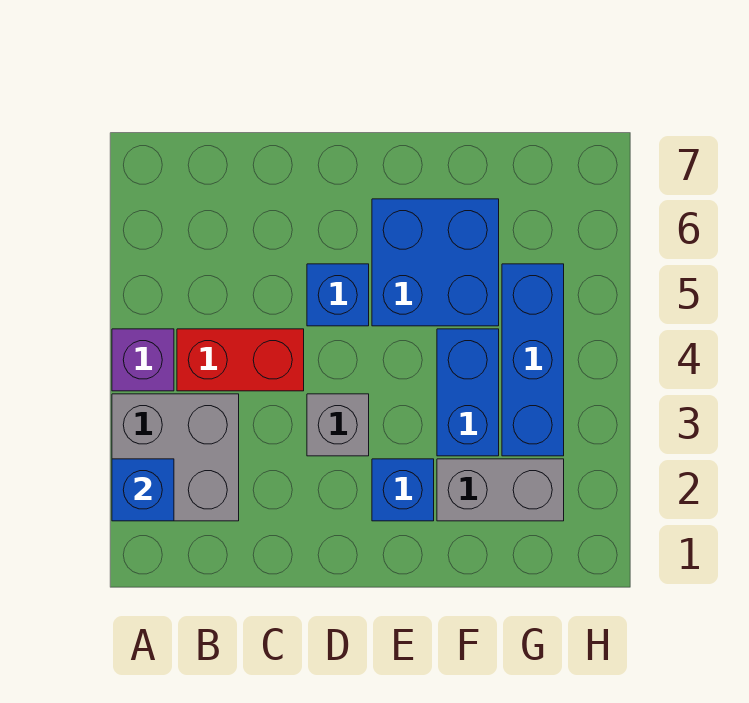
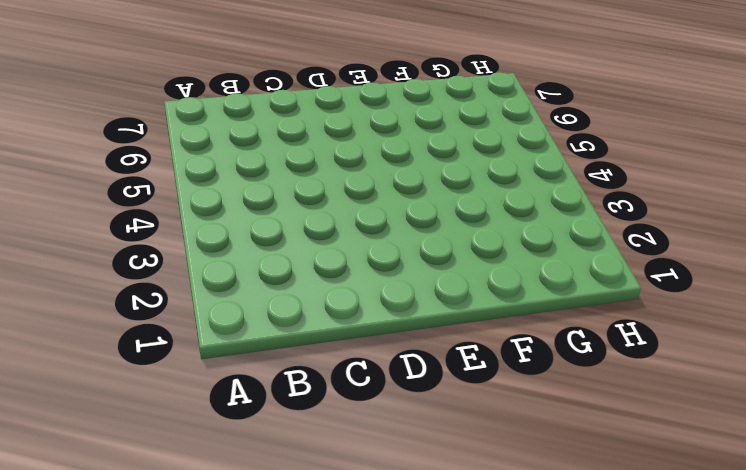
none -> grey 2x2 brick [112,394,239,521]
none -> purple 1x1 brick [112,329,174,391]

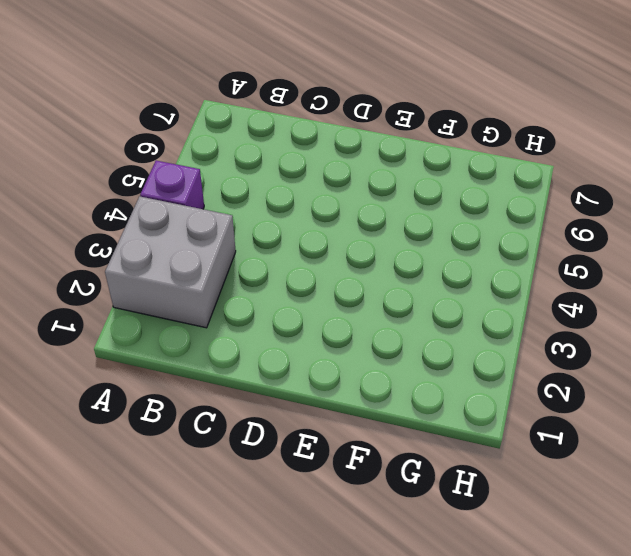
none -> red 1x2 brick [177,329,304,391]
none -> grey 1x1 brick [307,394,369,456]

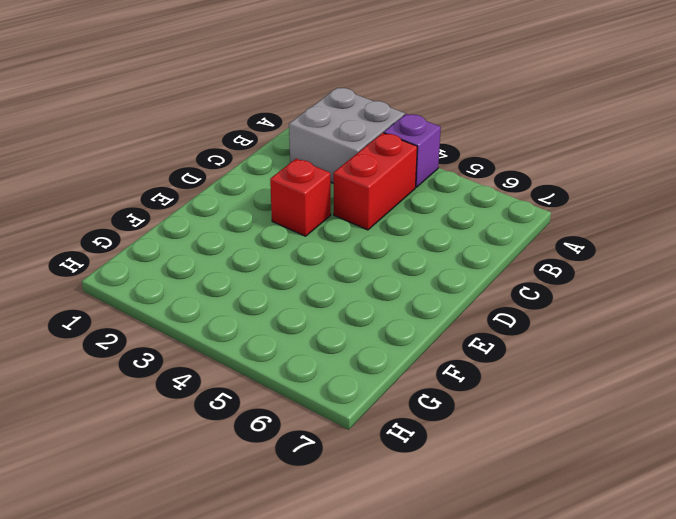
red 1x1 brick [270,159,331,236] -> grey 1x1 brick [307,394,369,456]
none -> blue 1x1 brick [307,264,369,326]
none -> blue 1x1 brick [372,459,434,521]

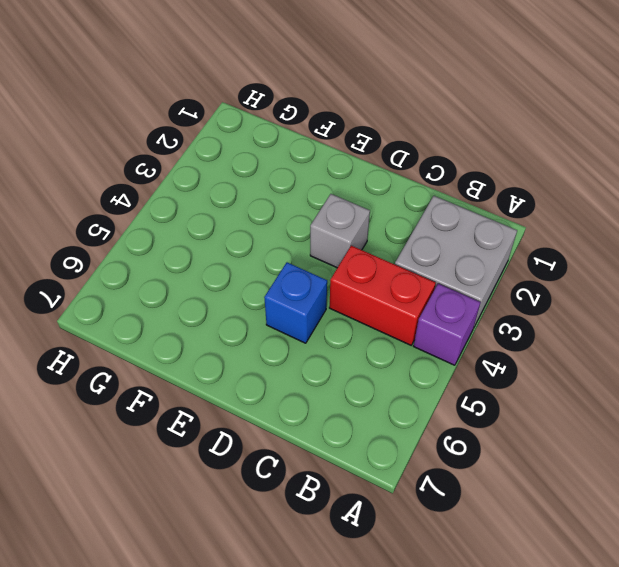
none -> blue 1x1 brick [372,459,434,521]
none -> blue 2x2 brick [372,199,499,326]

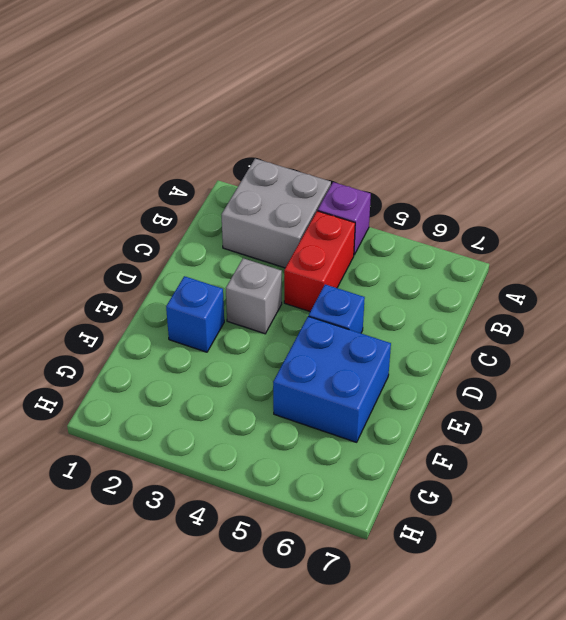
none -> grey 1x2 brick [437,459,564,521]
none -> blue 1x2 brick [437,329,499,456]

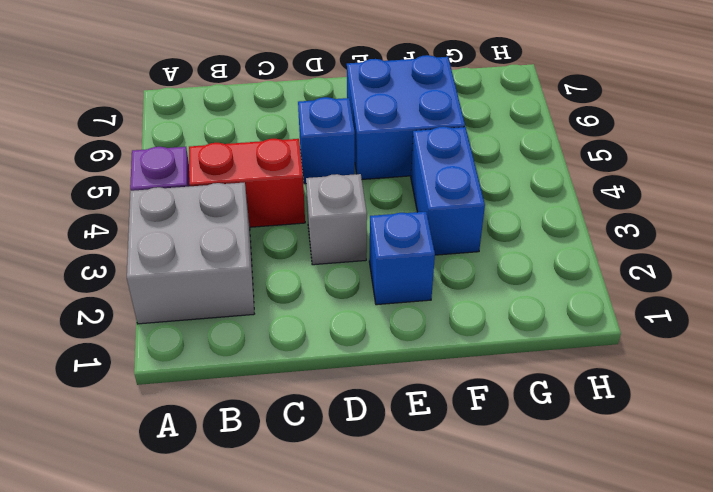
none -> grey 1x2 brick [437,459,564,521]
none -> blue 1x3 brick [502,264,564,456]

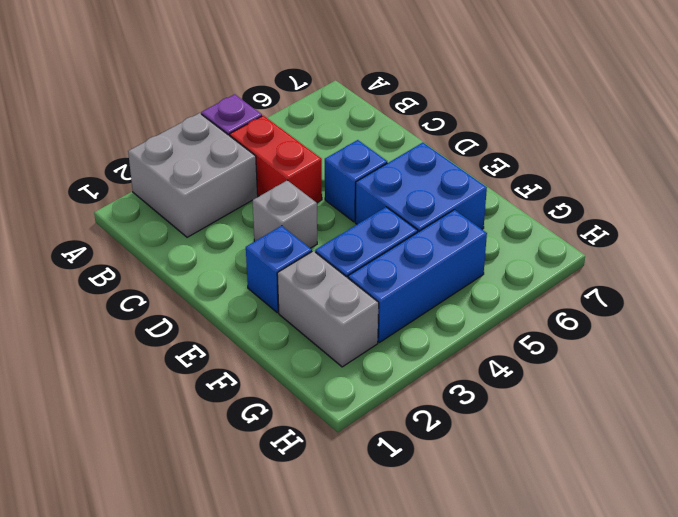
none -> blue 1x1 brick [112,459,174,521]

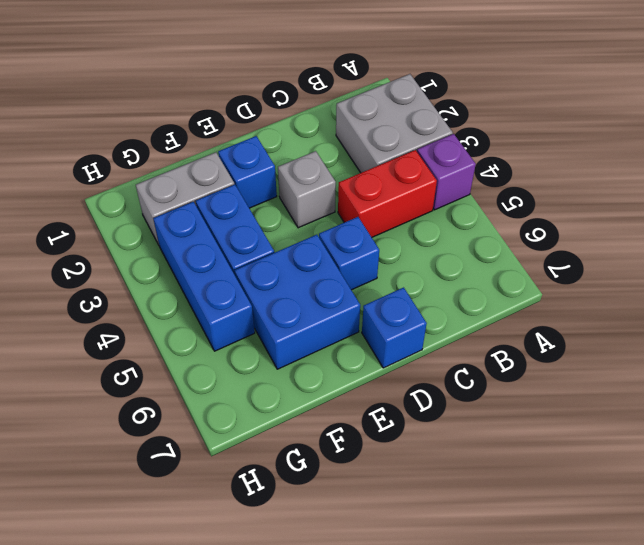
blue 1x1 brick [362,288,427,368] -> blue 1x1 brick moved to [112,459,174,521]

